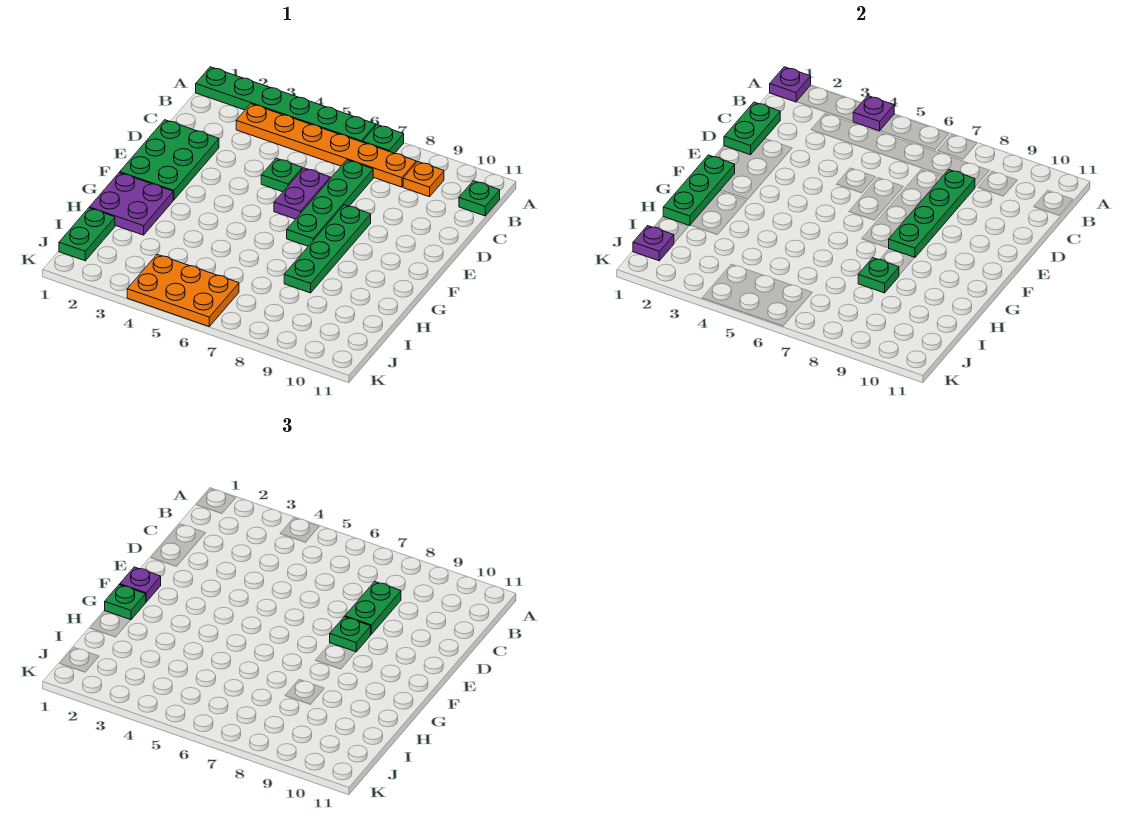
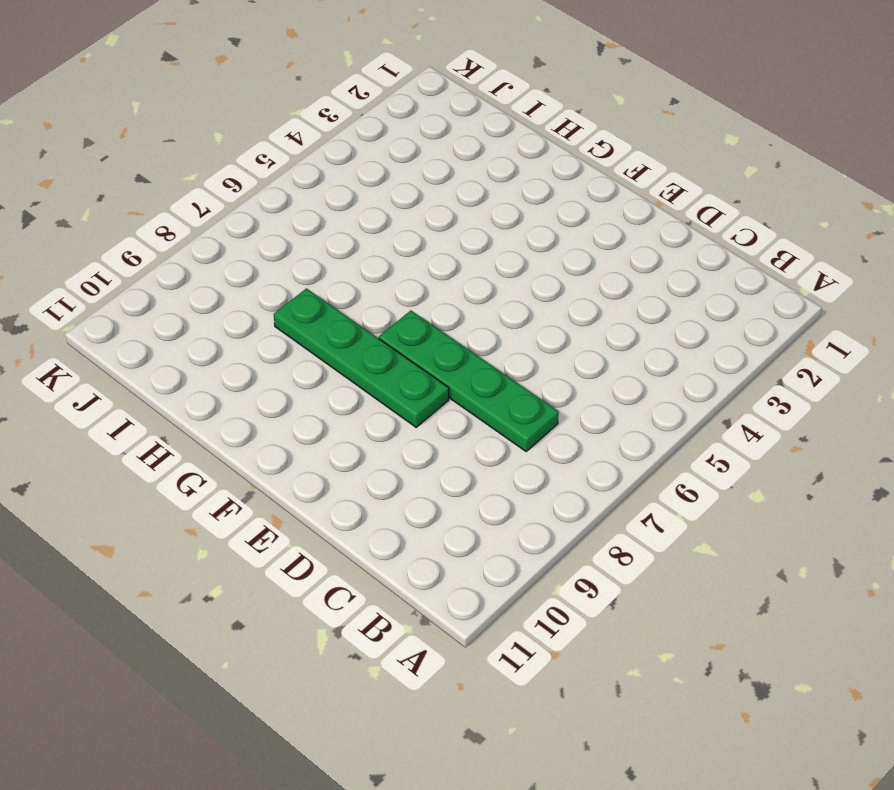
none -> green 1x6 plate [196,67,376,142]
none -> green 1x1 plate [363,125,404,153]
none -> orange 1x6 plate [236,104,416,187]

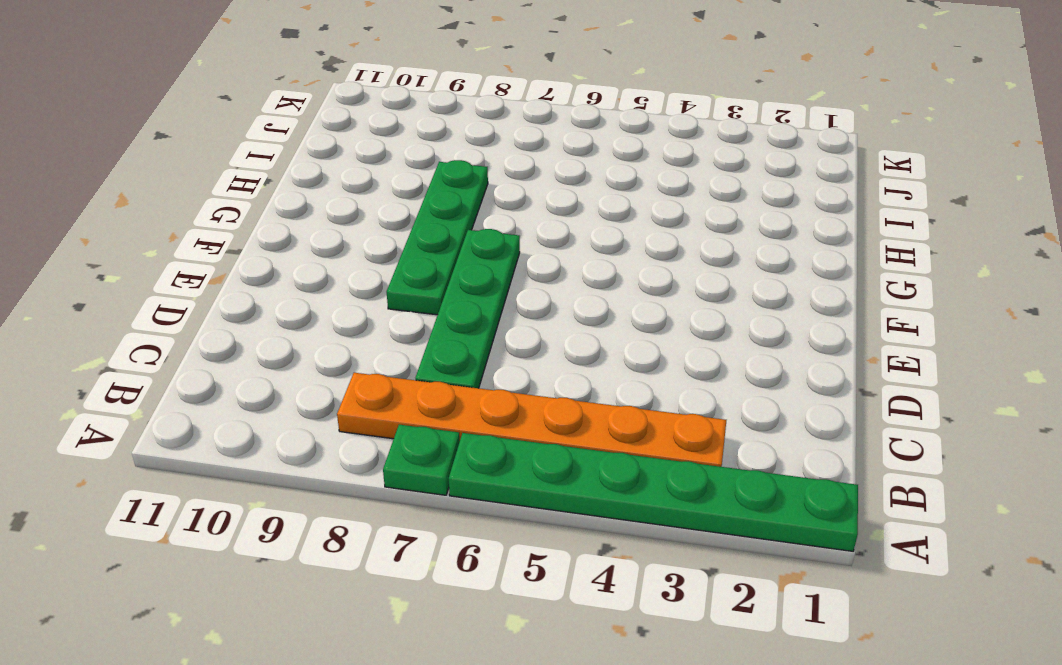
none -> orange 1x1 plate [403,162,444,197]
none -> green 1x1 plate [459,181,500,216]
none -> green 2x3 plate [120,120,219,200]

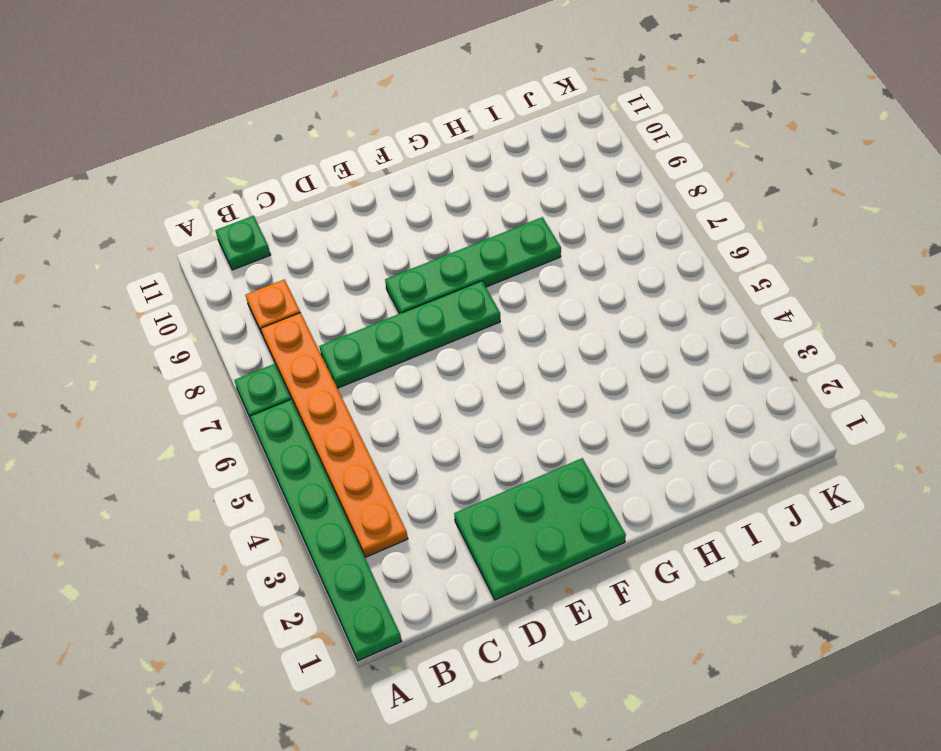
none -> green 1x1 plate [261,158,302,192]
none -> purple 1x2 plate [274,168,330,219]
none -> purple 2x2 plate [89,173,173,235]

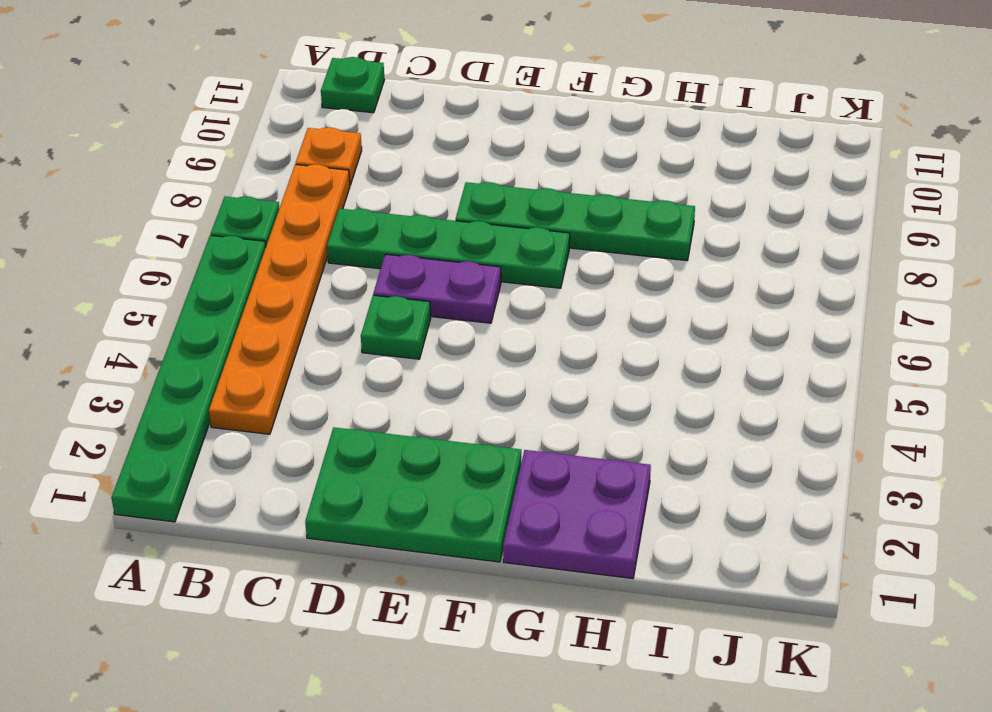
none -> green 1x2 plate [59,208,115,261]
none -> orange 2x3 plate [127,255,239,326]
none -> purple 1x1 plate [770,67,811,102]

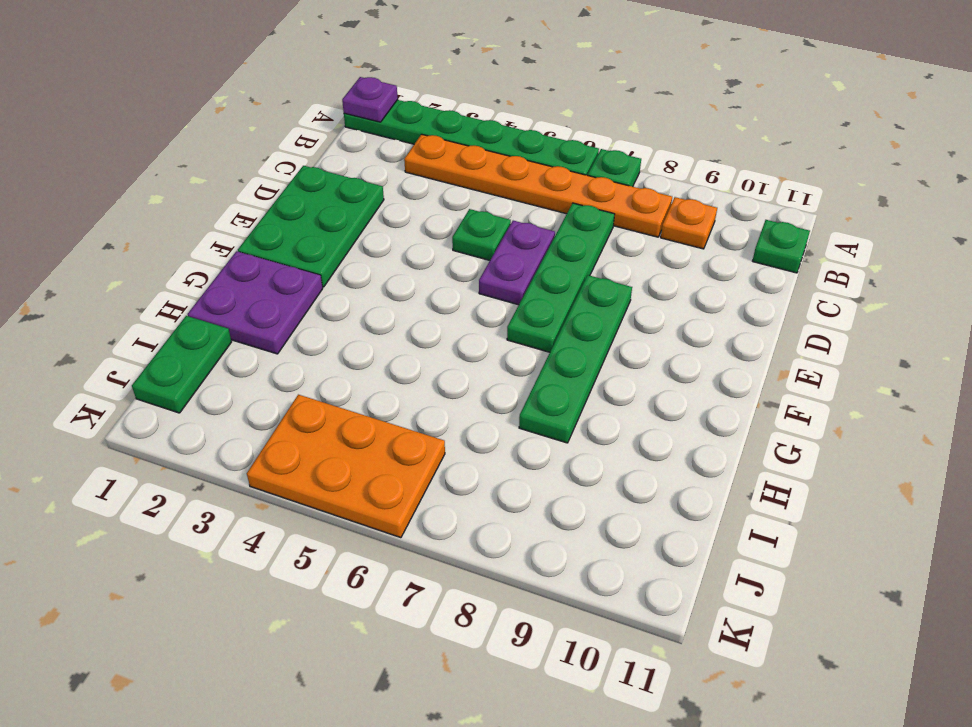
none -> purple 1x1 plate [853,96,894,131]
none -> green 1x2 plate [724,102,780,155]
none -> green 1x4 plate [889,170,975,258]

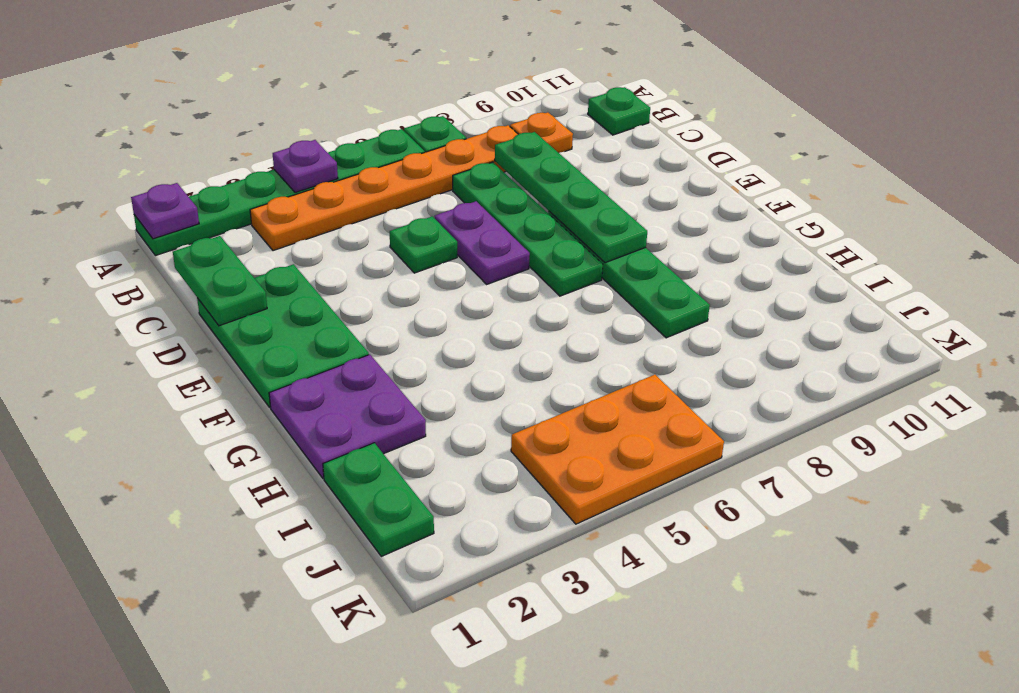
none -> green 1x3 plate [663,155,735,226]
none -> green 1x1 plate [858,258,899,293]
none -> purple 1x1 plate [633,226,674,261]

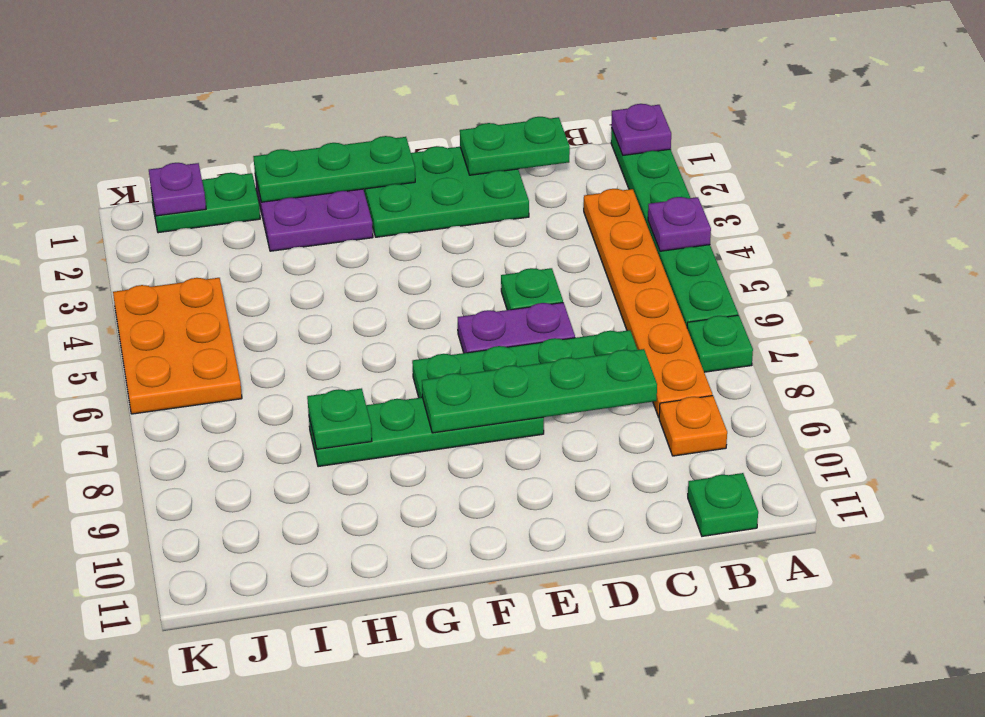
none -> green 1x2 plate [345,582,401,634]
none -> green 1x1 plate [330,617,371,652]
none -> purple 1x1 plate [120,567,161,602]

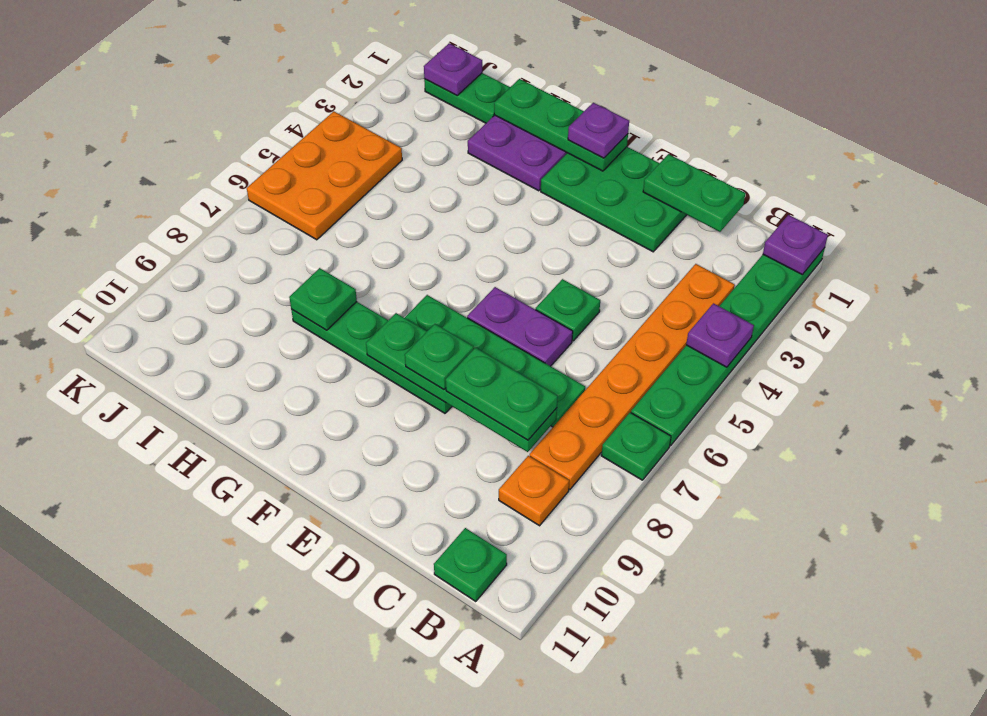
none -> green 1x1 plate [105,585,146,620]

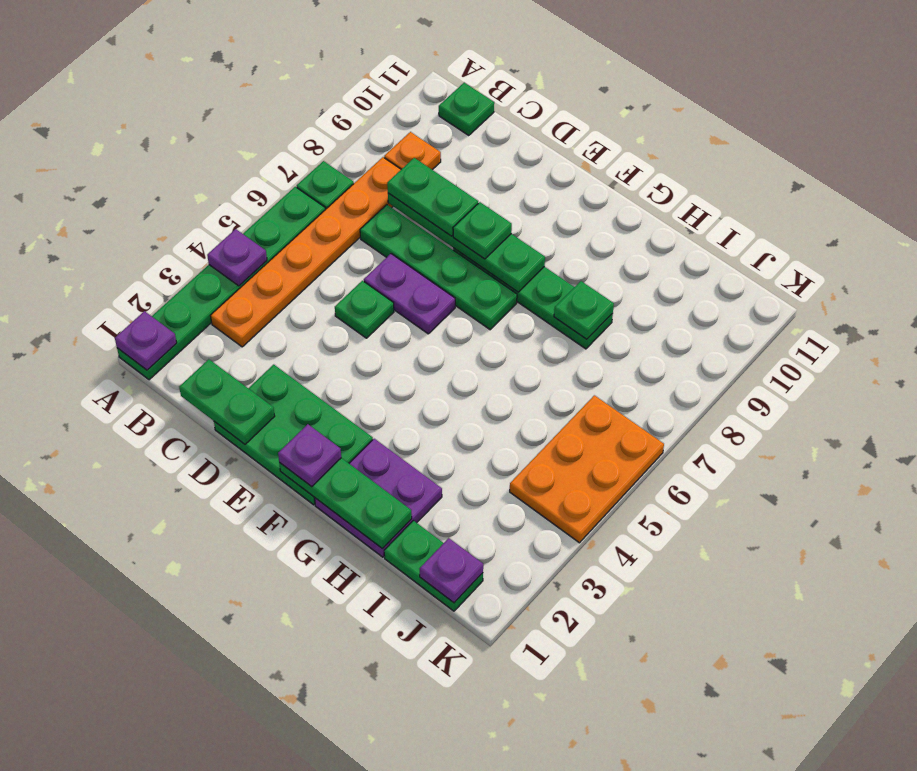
none -> green 1x1 plate [105,585,146,620]

